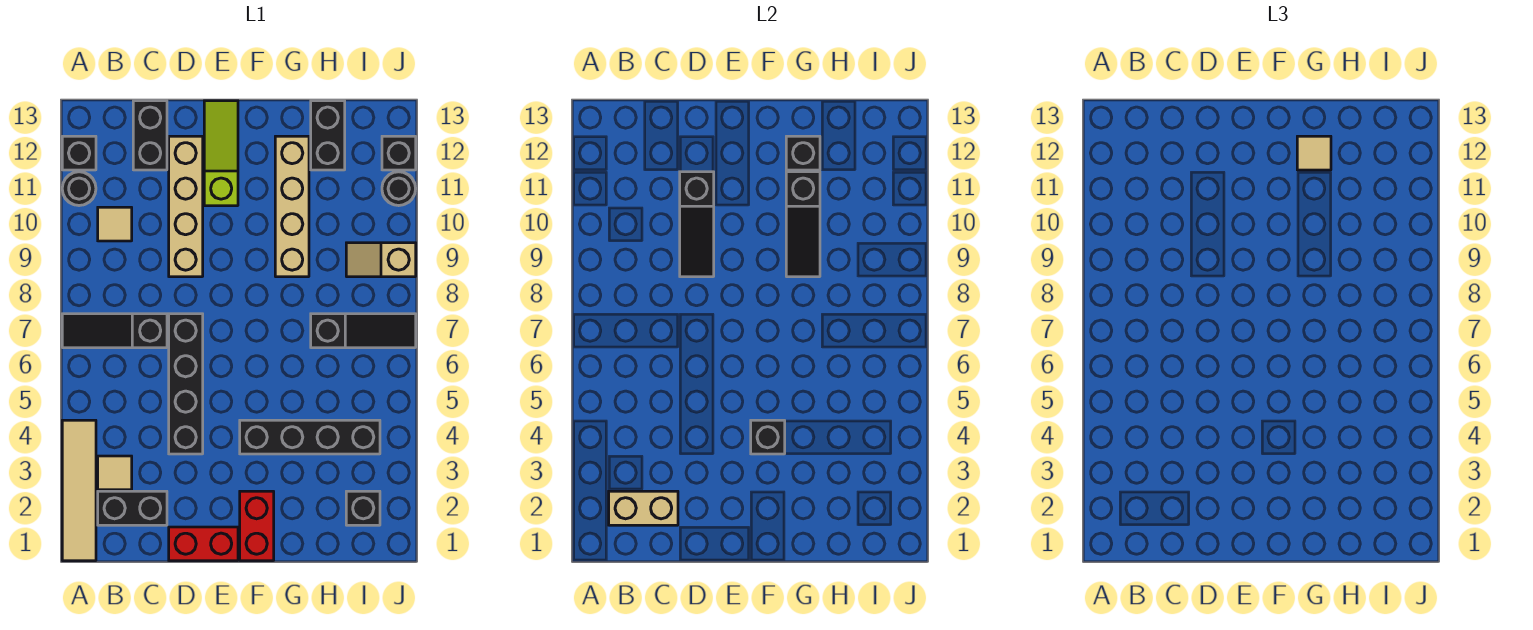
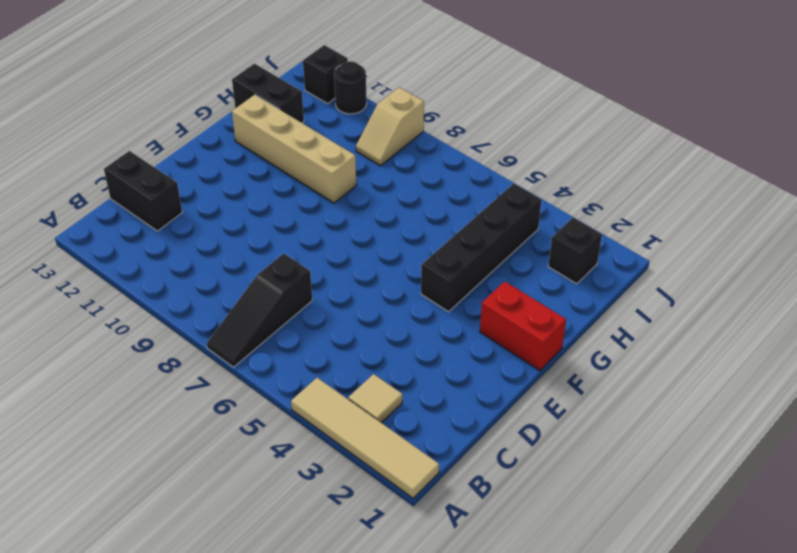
none -> black 1x1 round brick [62,172,96,206]
none -> black 1x1 brick [62,136,96,170]
none -> black 1x2 brick [98,491,167,525]

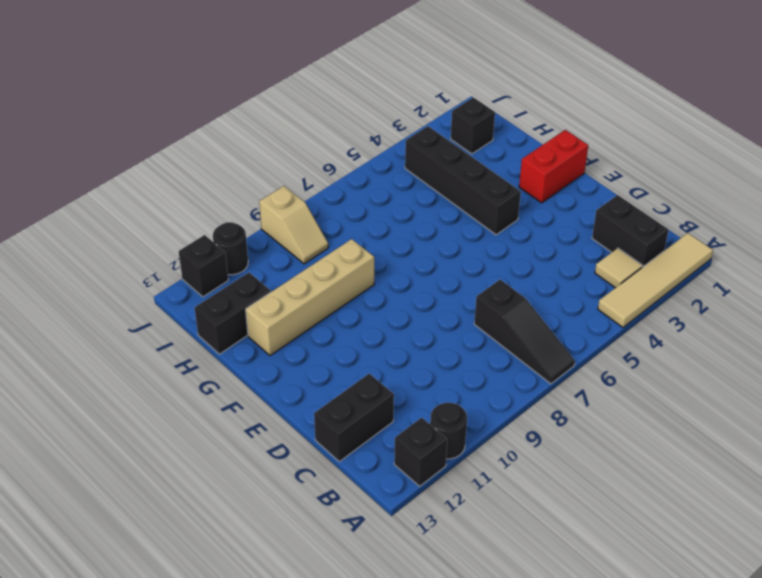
none -> tan 1x1 tile [98,207,132,241]
none -> red 1x2 brick [169,527,238,561]
none -> black 1x4 brick [169,314,203,454]

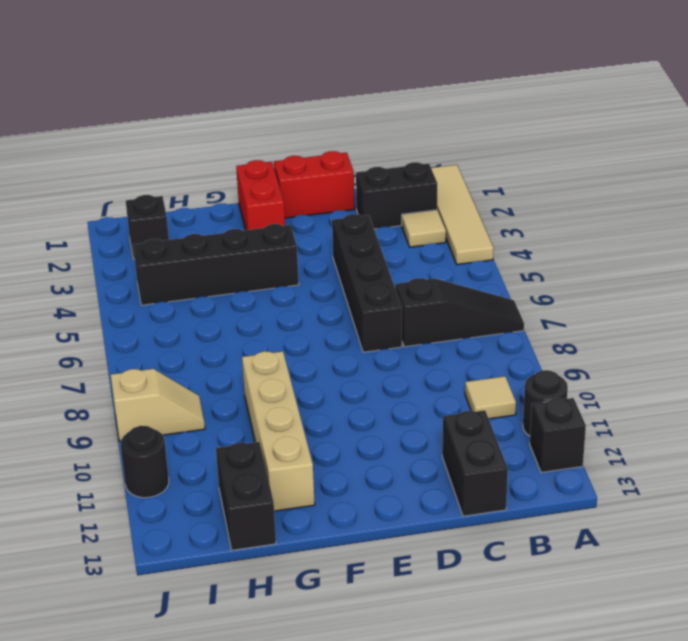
none -> tan 1x4 brick [169,136,203,277]
none -> lime 1x3 slope [204,101,238,206]
none -> black 1x3 slope [311,314,416,348]

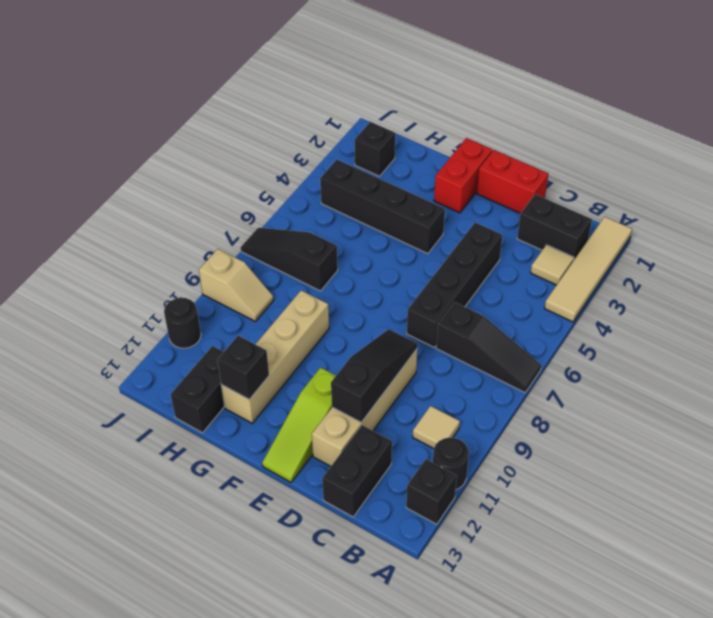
none -> black 1x1 brick [382,136,416,170]
none -> tan 1x2 brick [609,491,678,525]
none -> black 1x1 brick [751,420,785,454]

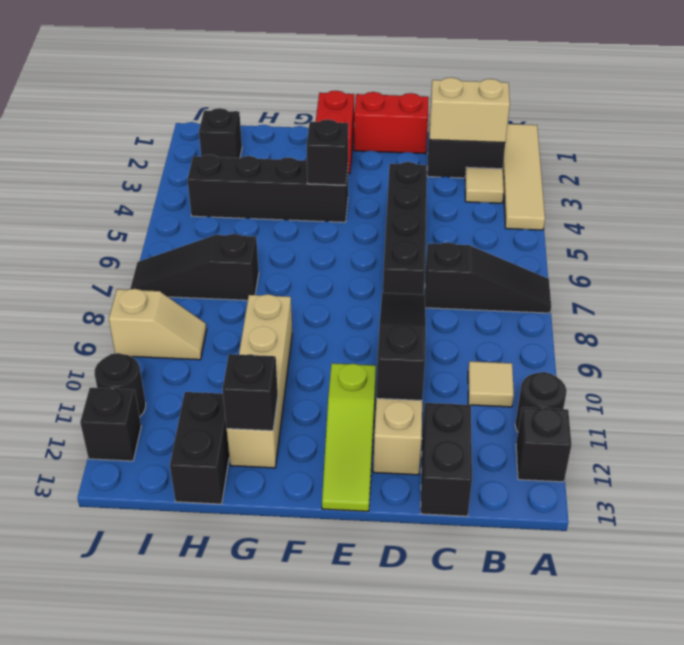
none -> black 1x3 slope [786,172,820,277]
none -> tan 1x1 tile [1297,136,1331,170]

